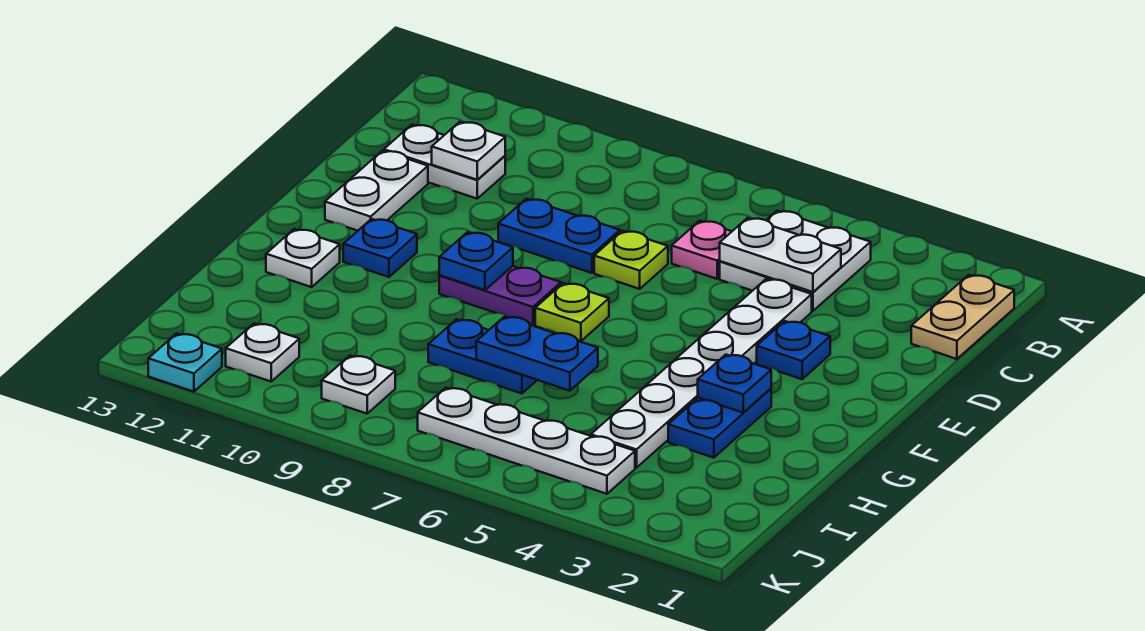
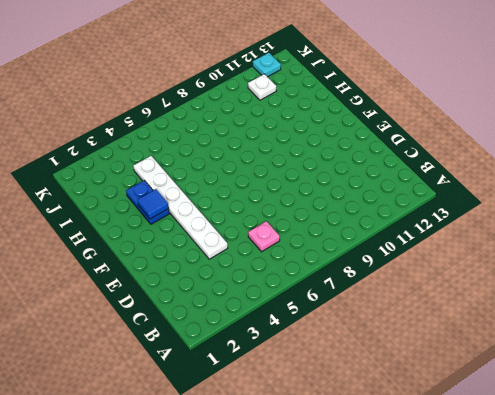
blue 1x1 tile [138,189,169,219] -> blue 1x1 plate [698,355,771,413]
none -> tan 1x2 plate [911,275,1014,359]
none -> white 2x2 plate [720,211,871,311]
none -> white 1x2 plate [384,125,505,199]

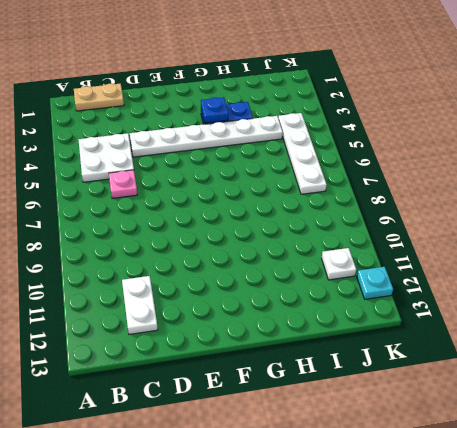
none -> lime 1x1 plate [594,231,668,289]
none -> blue 1x2 plate [498,199,620,273]
none -> white 1x2 plate [325,151,428,231]

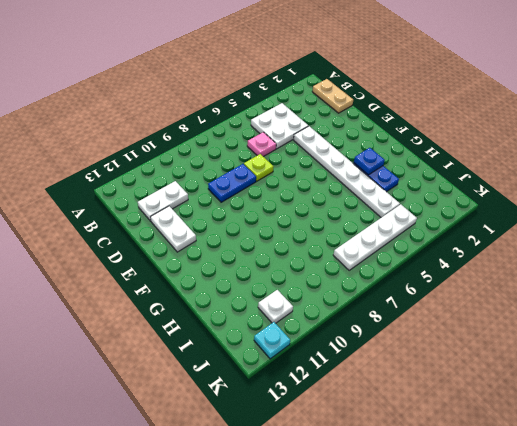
none -> blue 1x1 plate [757,321,830,379]
none -> lime 1x1 plate [535,283,609,341]
none -> purple 1x2 plate [439,266,561,325]

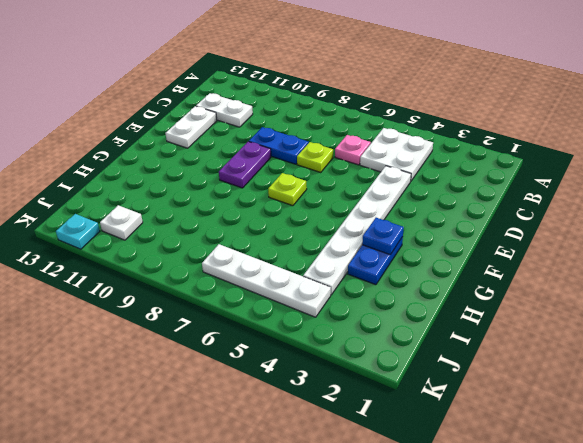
purple 1x2 plate [219,141,271,188] -> purple 1x2 plate turned to [439,266,561,325]
none -> tan 1x2 plate [911,275,1014,359]
none -> blue 1x1 plate [757,321,830,379]
none -> blue 1x1 plate [343,219,417,277]

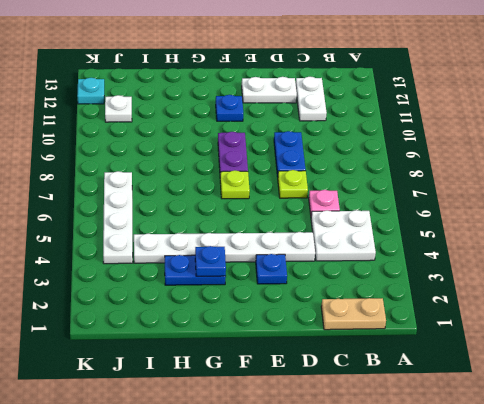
none -> white 1x1 plate [266,229,340,287]
none -> blue 1x2 plate [428,319,537,393]
none -> white 1x1 plate [322,356,395,414]

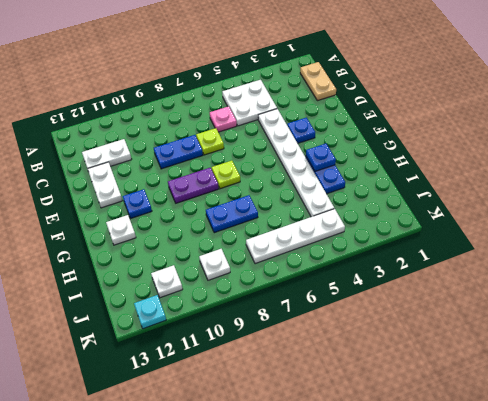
none -> white 1x2 plate [720,218,841,292]
none -> white 1x1 plate [432,122,505,180]
none -> blue 1x1 plate [439,232,513,290]

